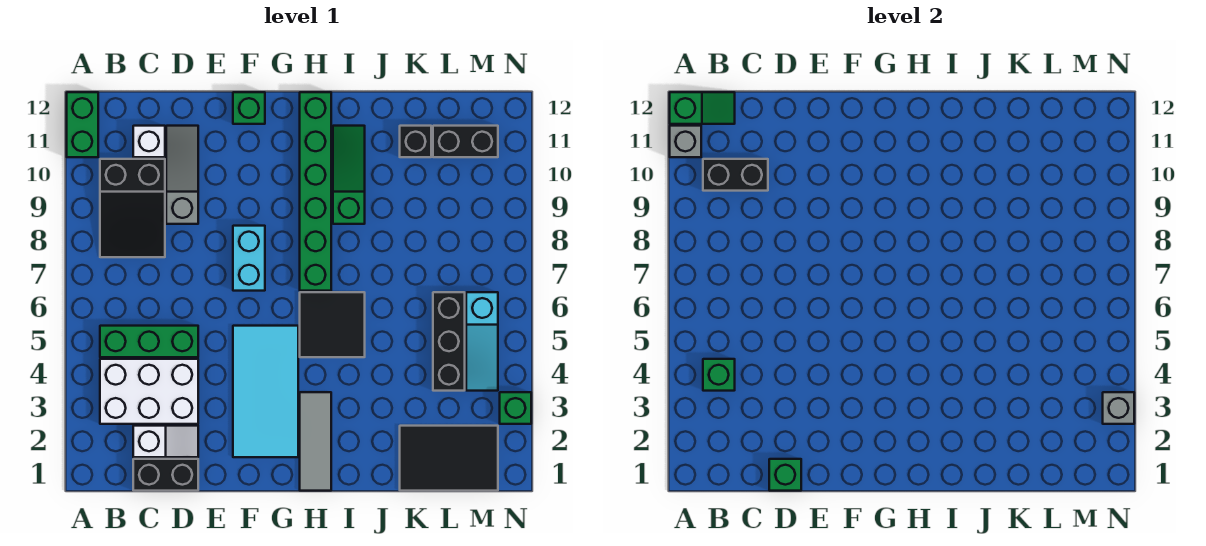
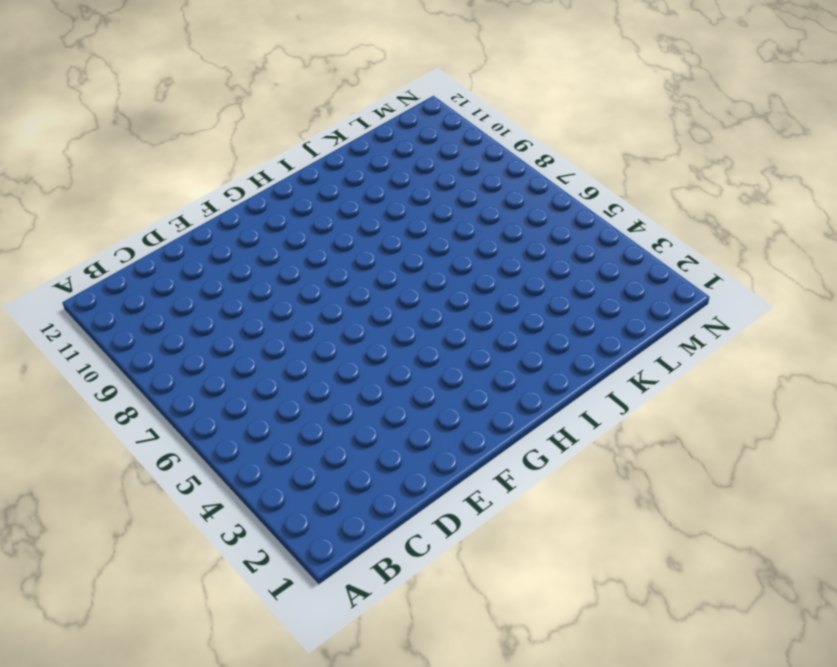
none -> green 1x2 brick [67,92,98,157]
none -> white 2x3 brick [100,359,198,424]
none -> green 1x3 brick [100,326,198,357]

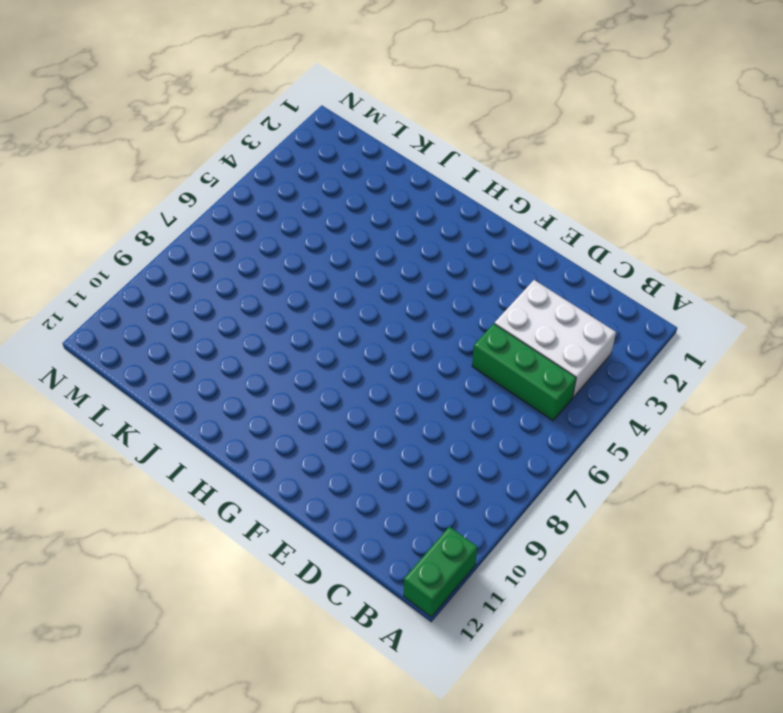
none -> black 2x3 slope [100,159,165,257]
none -> black 1x2 brick [133,459,198,491]
none -> white 1x2 slope [133,426,198,457]

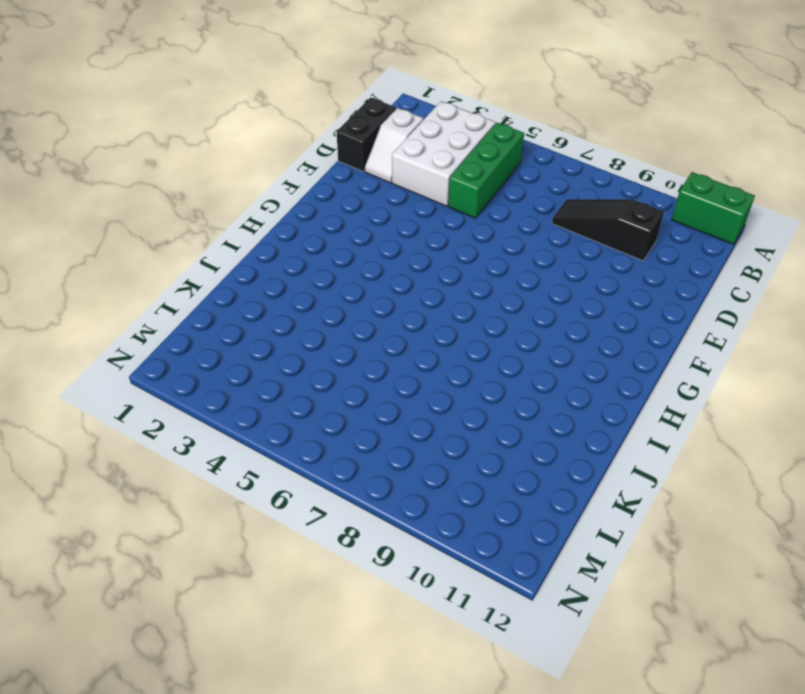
black 1x3 slope [552,199,664,261] -> black 2x3 slope [100,159,165,257]
none -> white 1x1 brick [133,126,165,157]
none -> grey 1x3 slope [166,126,198,224]
none -> cyan 2x4 tile [233,326,298,457]

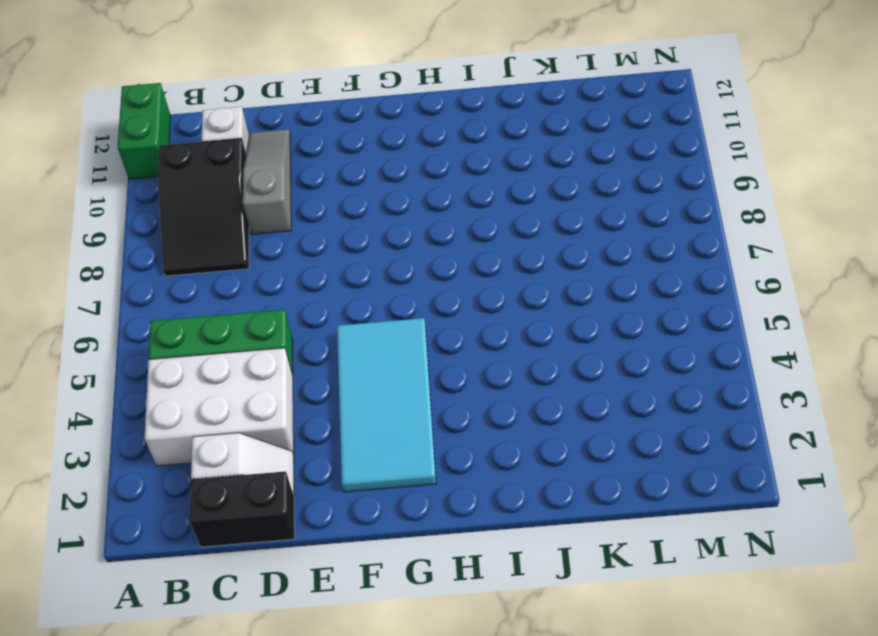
none -> cyan 1x2 brick [233,226,265,291]
none -> green 1x1 brick [233,92,265,124]
none -> grey 1x3 tile [300,392,331,491]

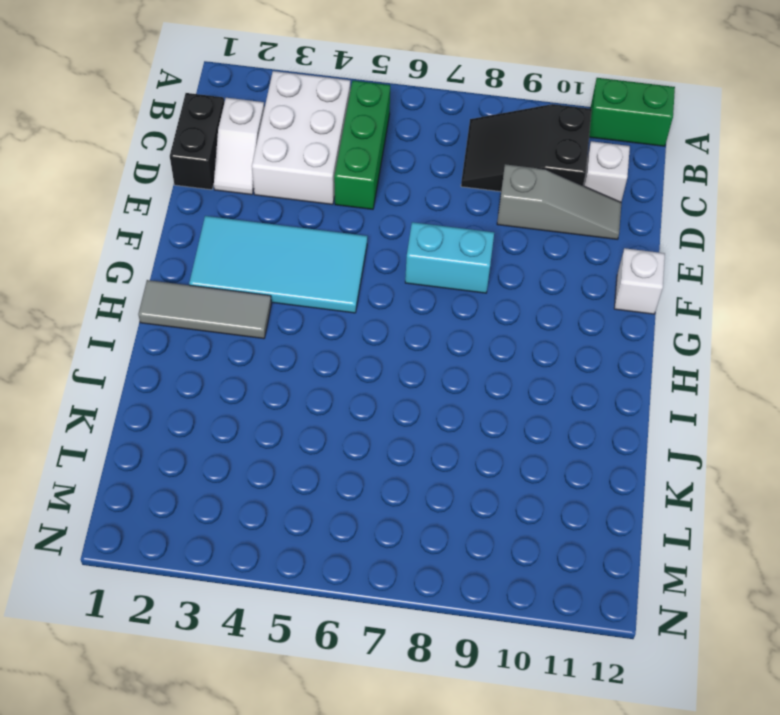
white 1x1 brick [614,248,665,314] -> green 1x1 brick [233,92,265,124]
none -> black 2x2 tile [300,292,365,357]
none -> green 1x6 brick [300,92,331,291]
none -> green 1x3 slope [333,126,365,224]

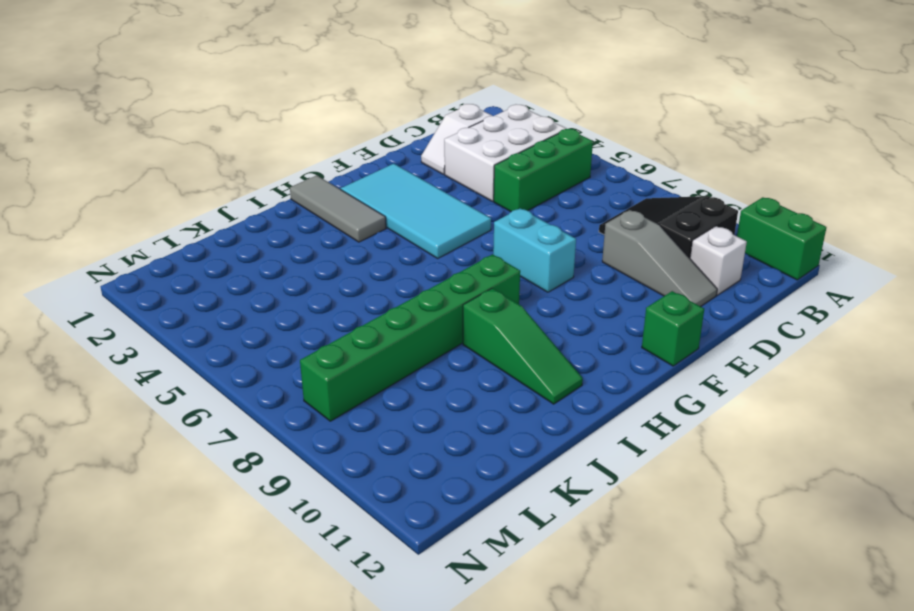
green 1x6 brick [300,254,520,421] -> green 1x6 brick turned to [300,92,331,291]
none -> black 1x2 brick [133,459,198,491]
none -> black 2x2 tile [300,292,365,357]
none -> black 2x3 tile [400,426,498,491]

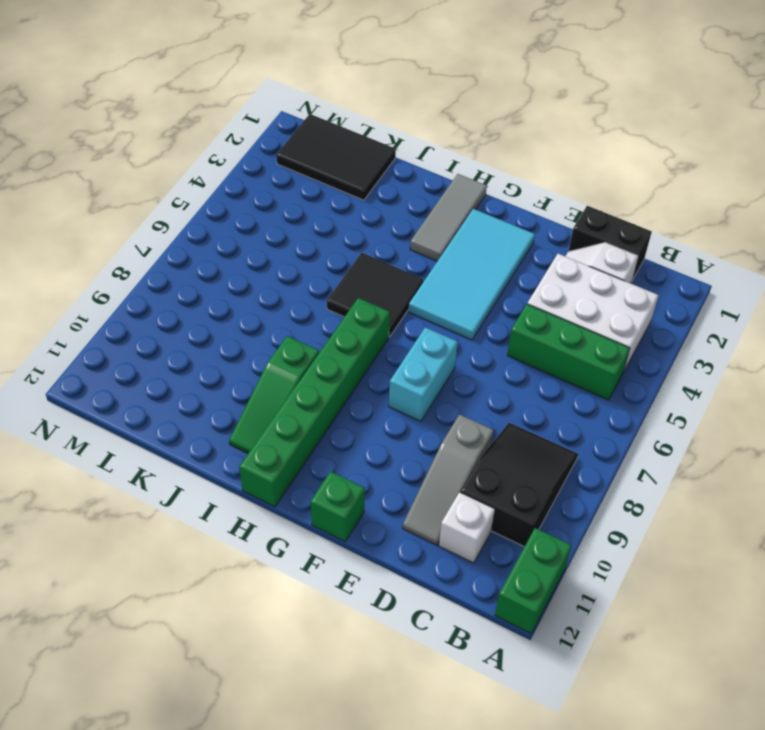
none -> black 1x1 brick [400,126,431,157]
none -> black 1x3 brick [433,292,465,391]
none -> black 1x2 brick [433,126,498,157]

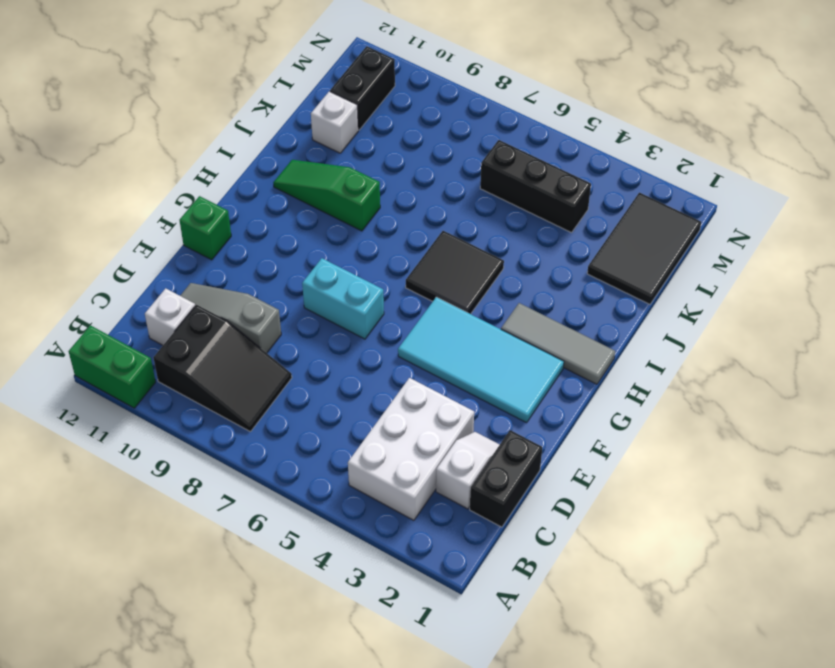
white 1x1 brick [311,92,358,153] -> black 1x1 brick [400,126,431,157]
none -> green 1x3 brick [100,326,198,357]
none -> green 1x6 brick [300,92,331,291]
none -> cyan 1x3 slope [466,292,498,391]

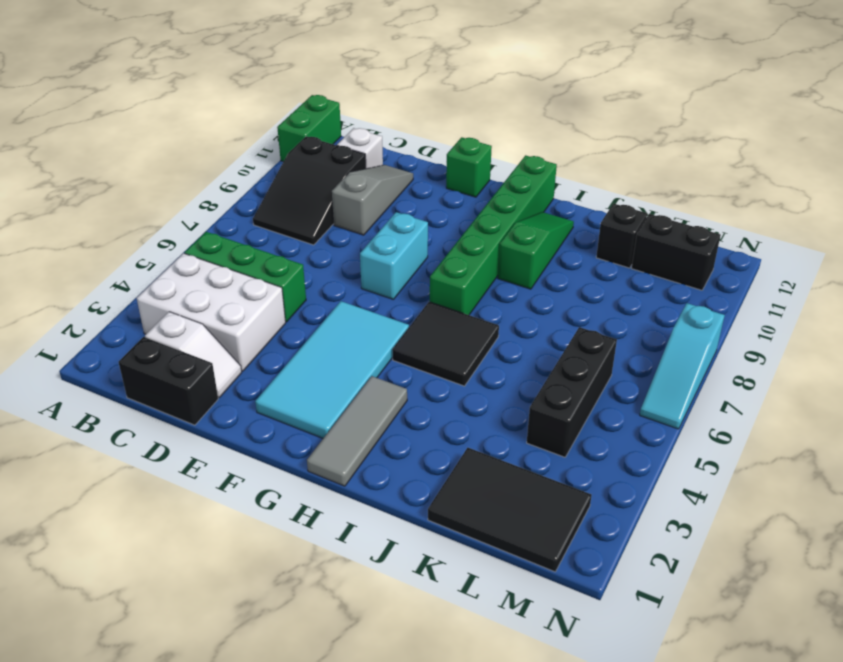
cyan 1x3 slope [640,303,725,429] -> cyan 1x3 slope moved to [466,292,498,391]
none -> green 1x1 brick [500,392,531,424]
none -> grey 1x1 brick [670,126,701,157]
none -> green 1x2 slope [670,92,735,124]

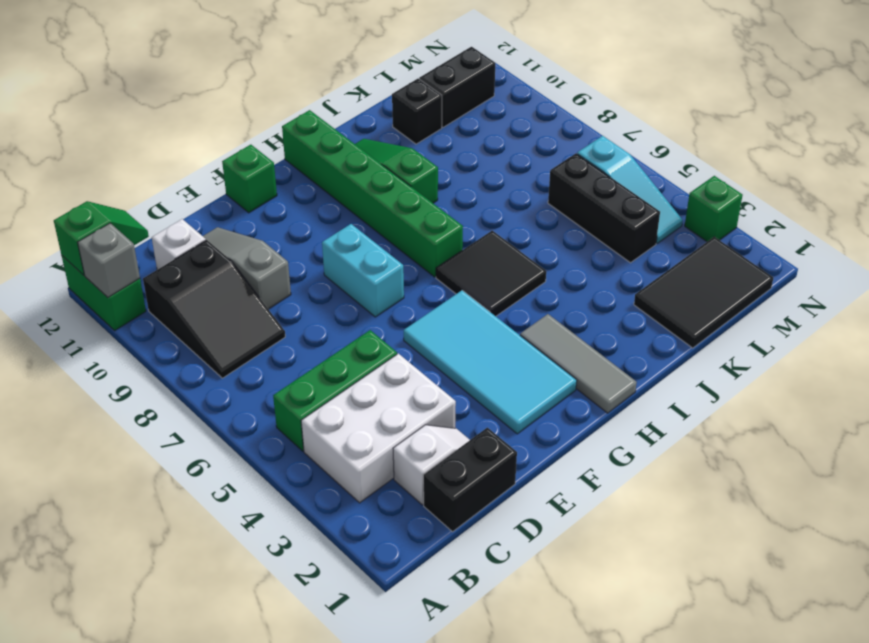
none -> green 1x1 brick [703,359,735,391]
none -> black 1x2 brick [703,159,768,191]
none -> green 1x1 brick [769,459,801,491]

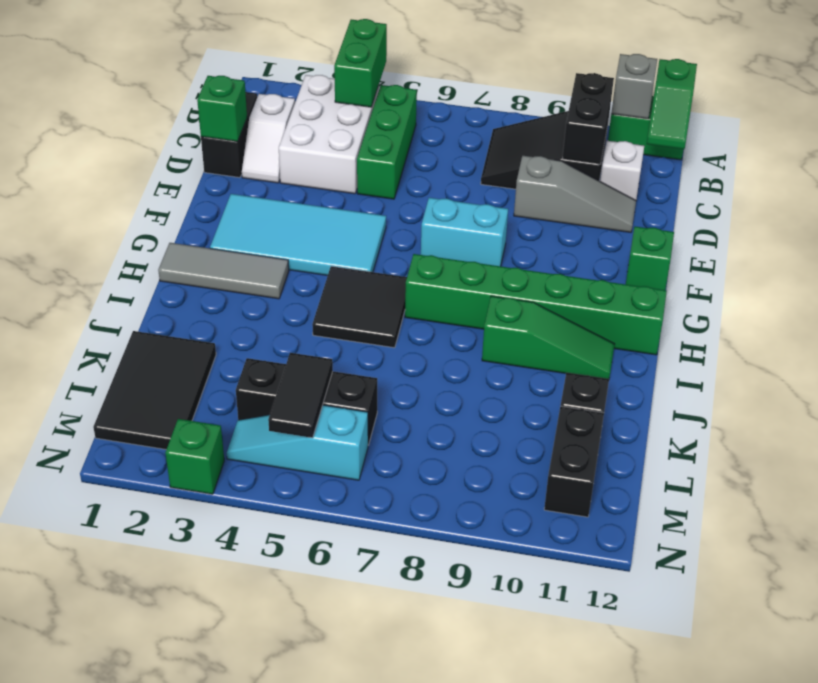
green 1x2 brick [334,19,387,107] -> green 1x1 brick [703,359,735,391]
black 1x2 tile [268,353,333,438] -> none
none -> grey 1x1 brick [1103,392,1134,424]

